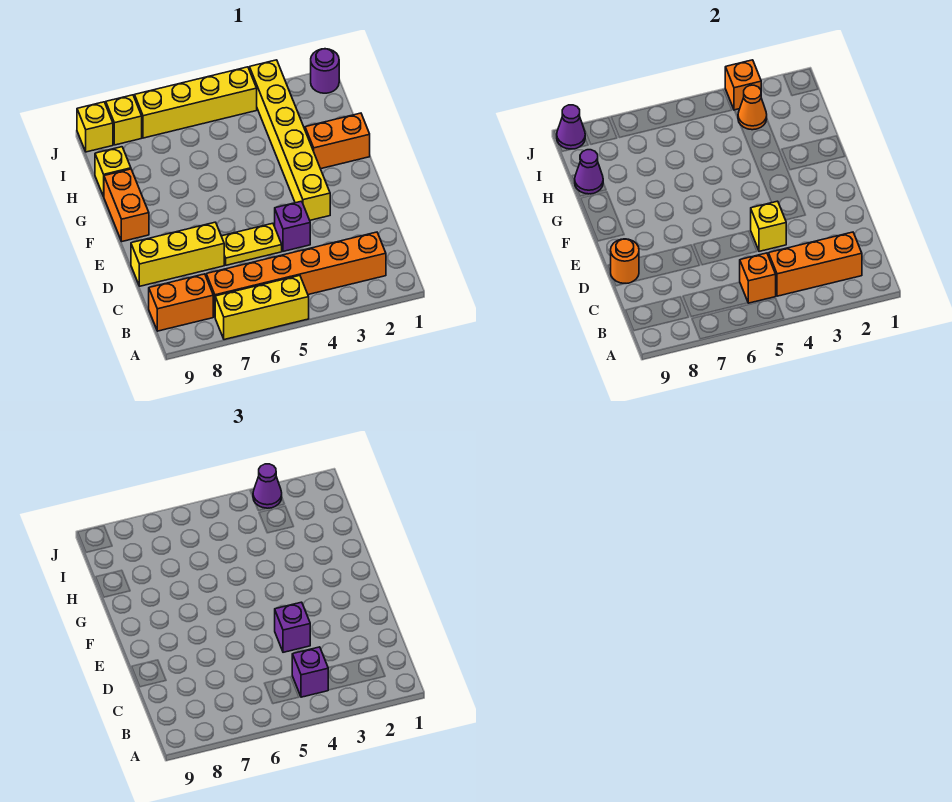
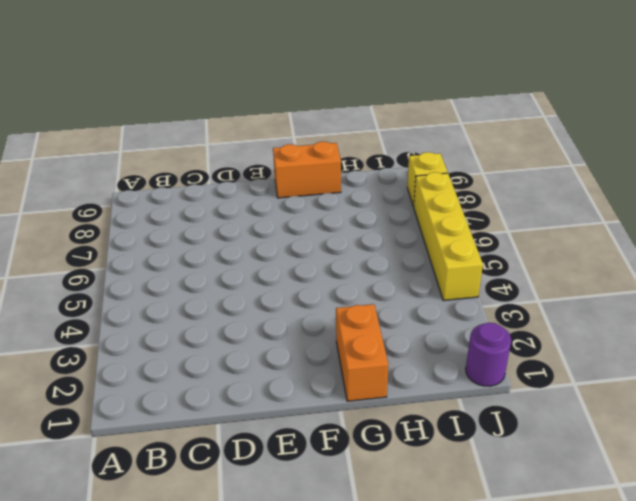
none -> yellow 1x3 brick [215,275,309,340]
none -> orange 1x6 brick [206,232,386,316]
none -> orange 1x2 brick [149,274,213,331]

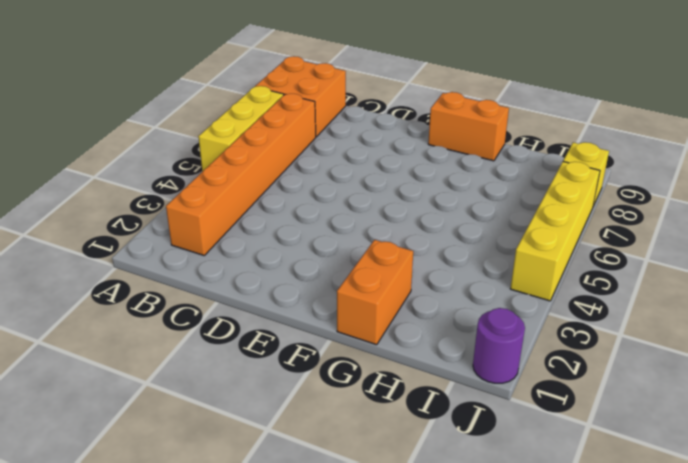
orange 2x2 brick [255,56,346,137] -> orange 1x2 brick [149,274,213,331]
none -> purple 1x1 brick [275,201,310,251]
none -> yellow 1x2 plate [221,223,282,265]
none -> yellow 1x3 brick [131,222,224,286]

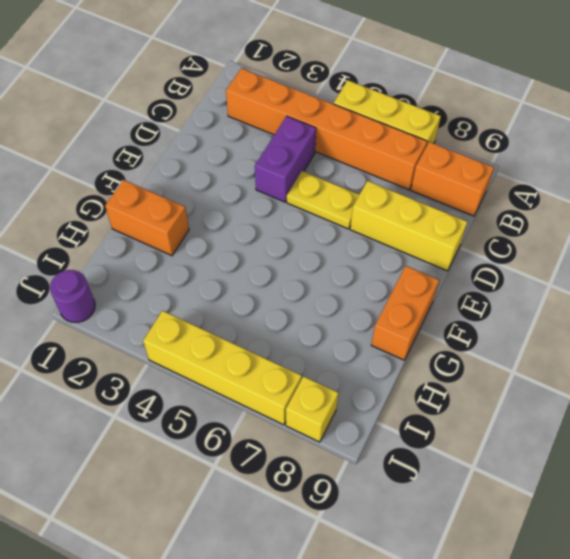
purple 1x2 brick [255,116,316,202] -> purple 1x1 brick [275,201,310,251]
none -> yellow 1x6 brick [249,60,330,220]
none -> yellow 1x1 brick [95,147,131,196]
none -> yellow 1x1 brick [77,102,113,152]

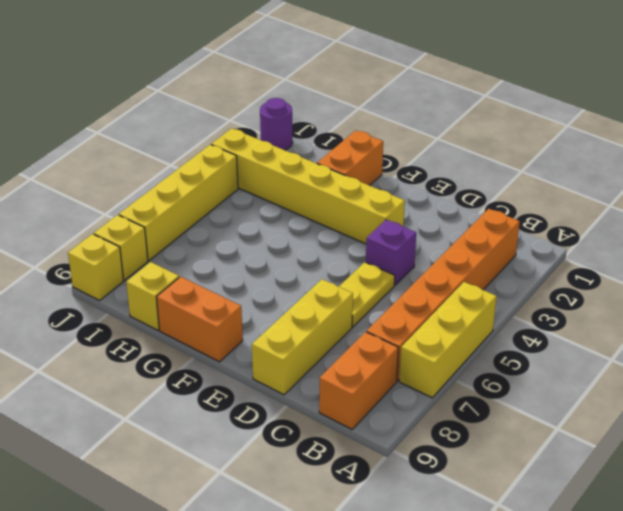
none -> orange 1x3 brick [768,232,862,296]
none -> orange 1x1 brick [740,253,776,303]
none -> yellow 1x1 brick [751,201,786,251]

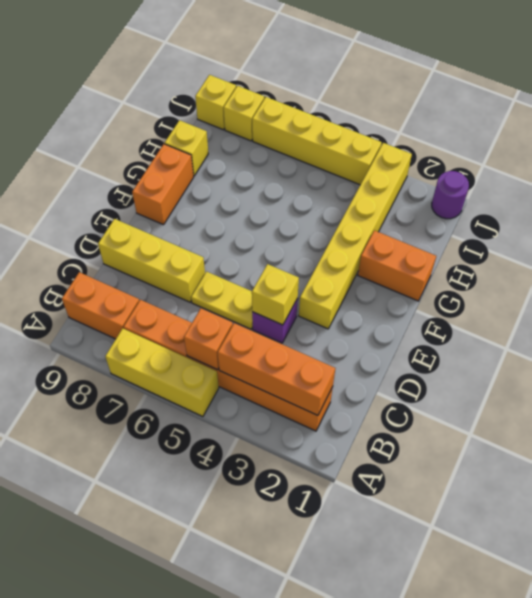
none -> orange 1x1 round brick [610,239,639,283]
none -> purple 1x1 cone [575,150,603,194]
none -> orange 1x1 cone [738,85,767,130]

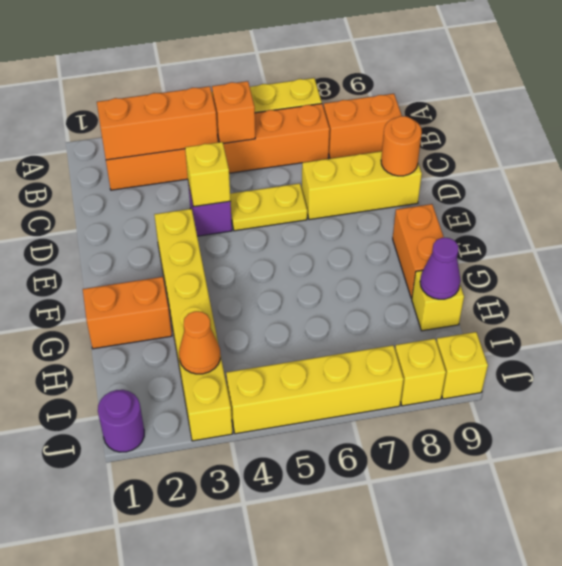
none -> orange 1x1 brick [725,60,761,110]
none -> purple 1x1 cone [557,105,585,149]
none -> purple 1x1 brick [292,647,328,697]

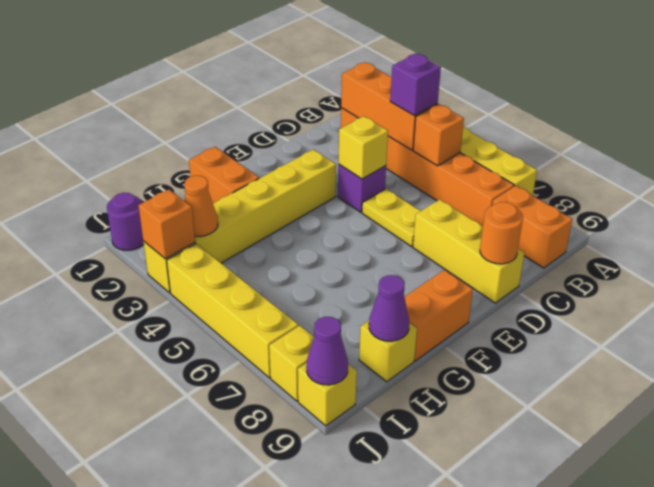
none -> purple 1x1 brick [275,602,310,652]
none -> purple 1x1 cone [253,464,282,508]

